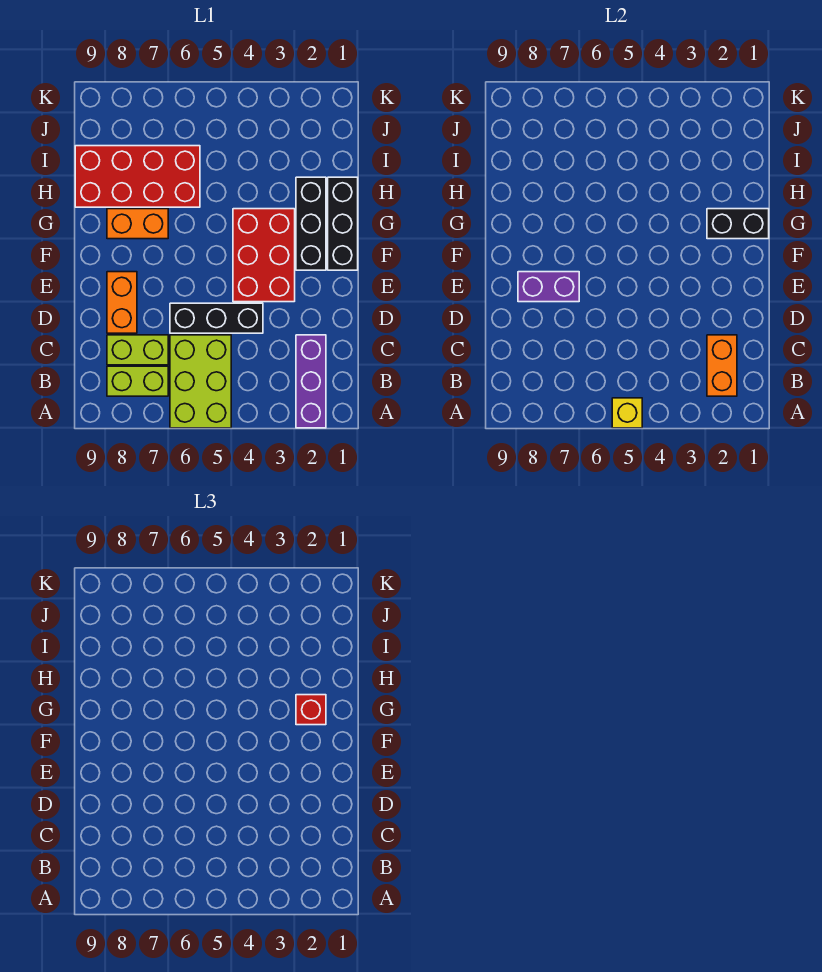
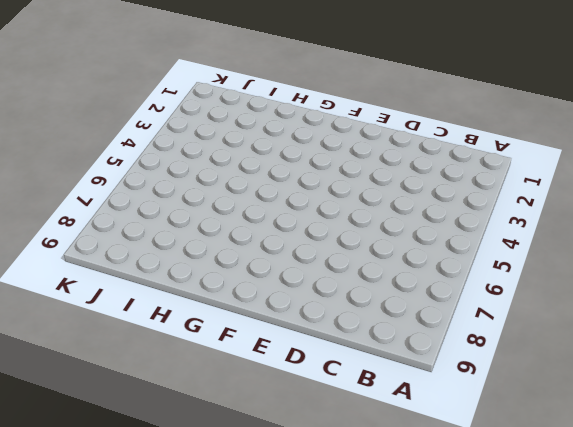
none -> purple 1x3 brick [296,335,326,428]
none -> lime 2x3 brick [170,335,231,428]
none -> lime 1x2 brick [107,366,168,396]

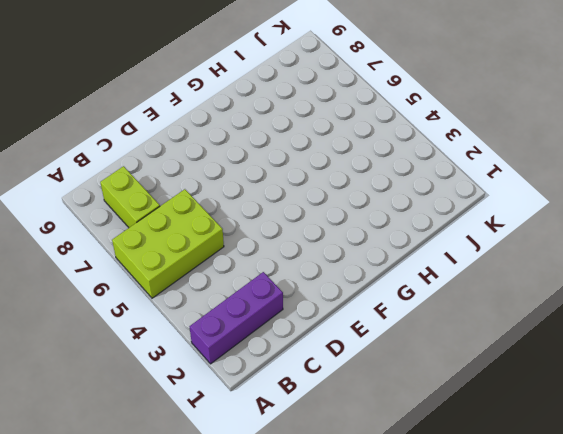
none -> lime 1x2 brick [107,335,168,365]
none -> black 1x3 brick [170,303,263,333]
none -> orange 1x2 brick [107,272,137,333]

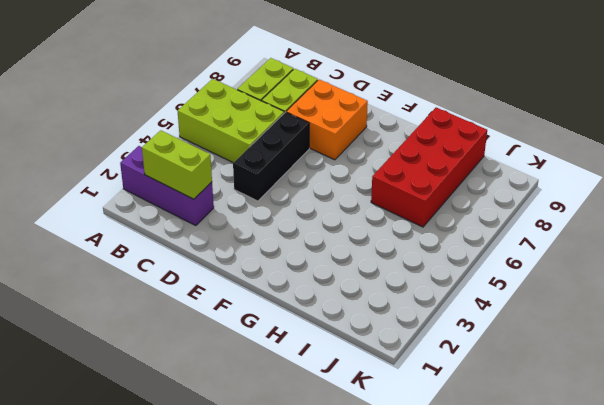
lime 1x2 brick [142,130,212,199] -> orange 1x2 brick [707,335,737,396]
orange 2x2 brick [286,79,368,160] -> orange 1x2 brick [107,272,137,333]
none -> red 2x3 brick [233,209,295,302]
none -> black 1x3 brick [328,177,358,270]
none -> black 1x3 brick [296,177,326,270]

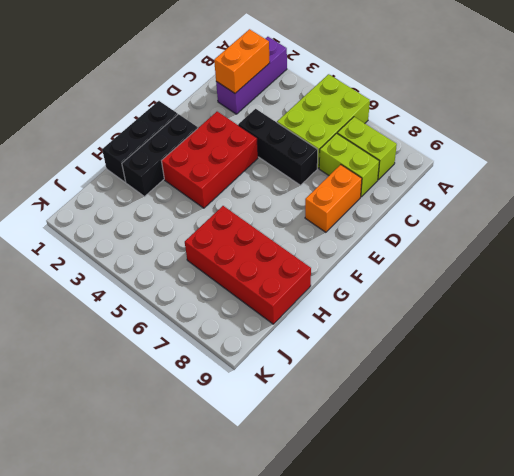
none -> orange 1x2 brick [107,209,168,239]
none -> yellow 1x1 brick [612,398,642,428]
none -> purple 1x2 brick [518,272,579,302]

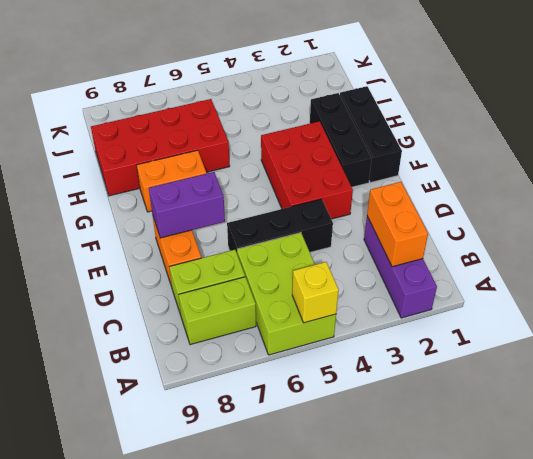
none -> black 1x2 brick [707,209,769,239]
none -> red 1x1 brick [296,695,326,725]

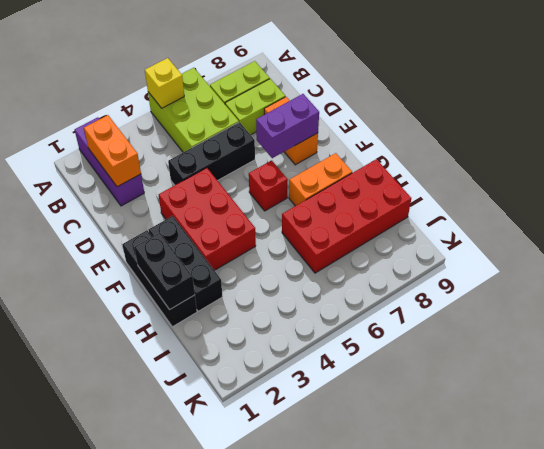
red 1x1 brick [249,160,288,211] -> red 1x1 brick moved to [296,695,326,725]
black 1x2 brick [134,232,195,310] -> black 1x2 brick turned to [707,209,769,239]

